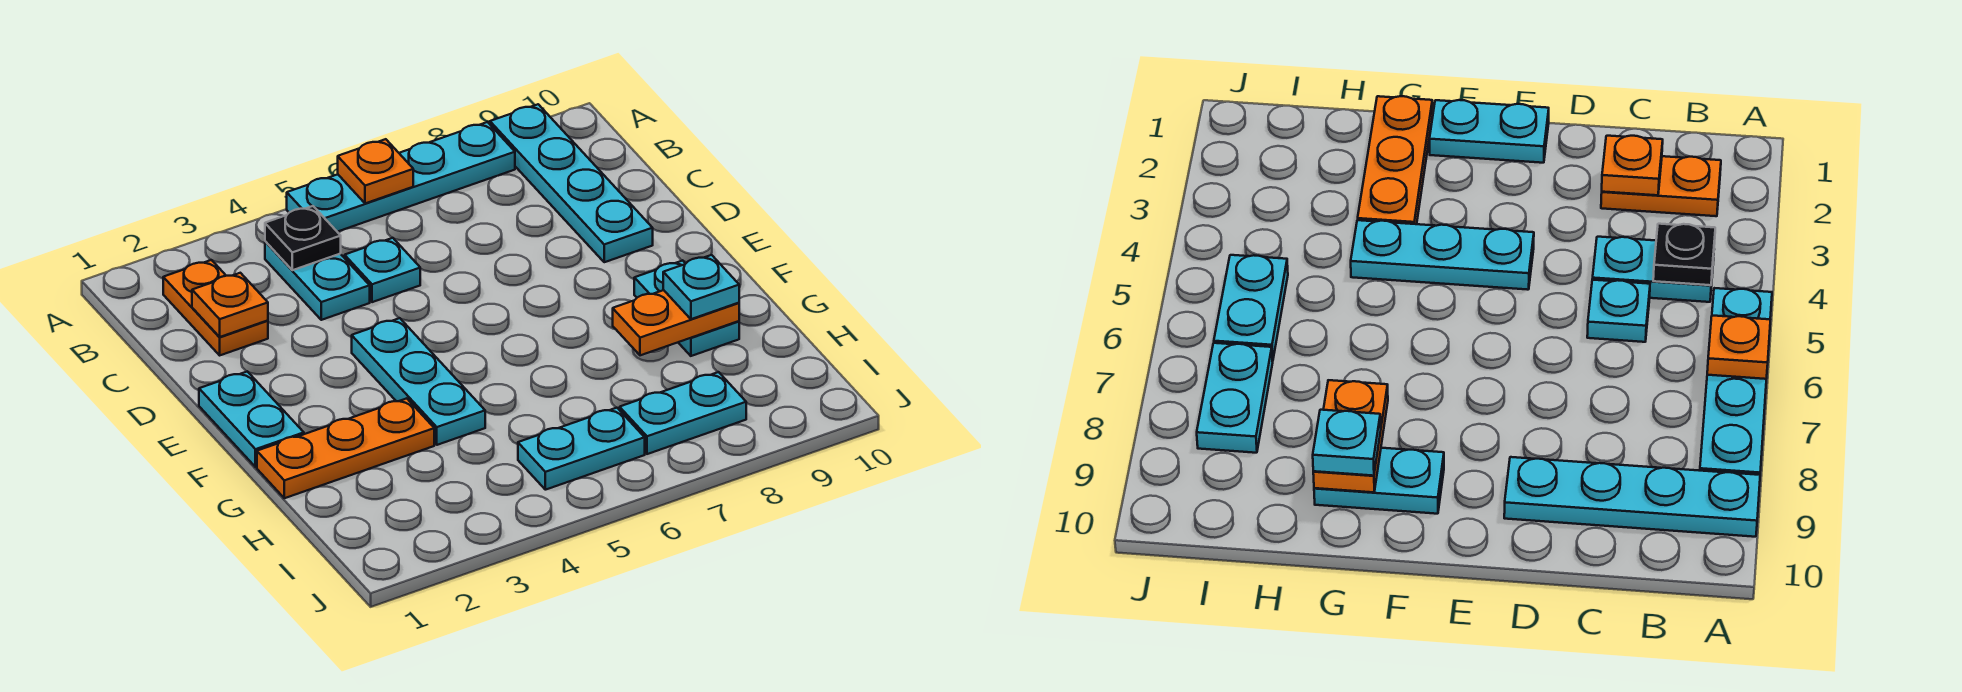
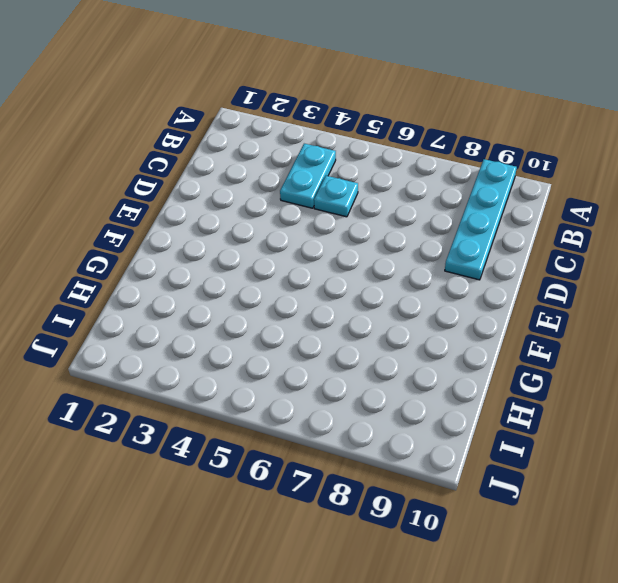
none -> cyan 1x4 plate [287,122,515,232]
none -> orange 1x2 plate [163,260,268,355]
none -> cyan 1x2 plate [199,371,304,467]

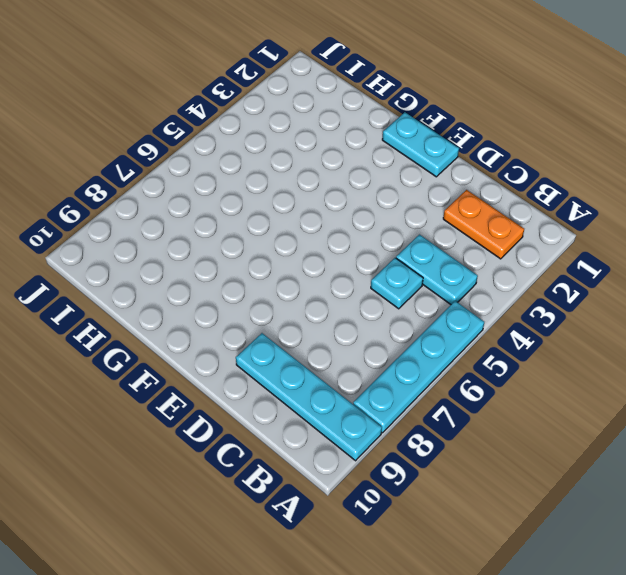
none -> cyan 1x3 plate [352,318,485,445]
none -> cyan 1x2 plate [634,260,739,356]
none -> orange 1x3 plate [257,398,434,498]

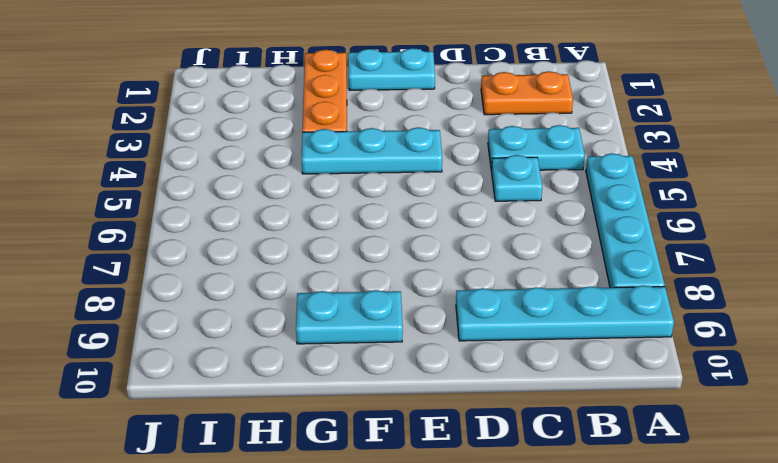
none -> cyan 1x2 plate [518,408,645,490]
none -> cyan 1x2 plate [620,372,746,454]
none -> orange 1x1 plate [338,139,413,203]

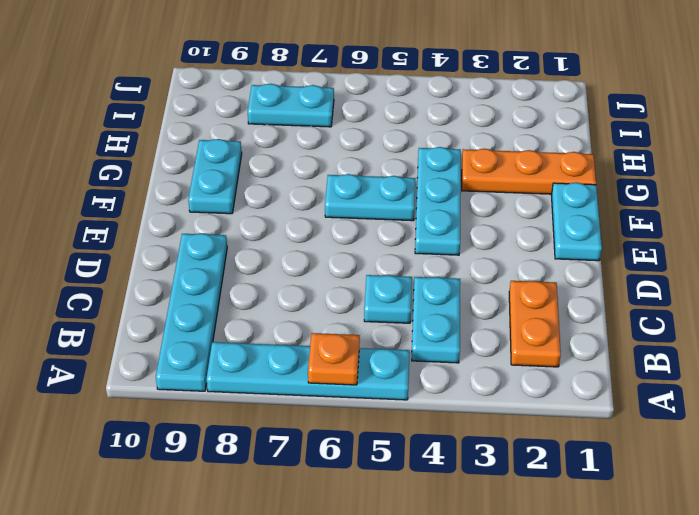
cyan 1x2 plate [325,174,415,221] -> cyan 1x2 plate moved to [518,408,645,490]
none -> black 1x1 plate [265,206,341,270]
none -> orange 1x1 plate [192,273,268,337]
none -> orange 1x2 plate [613,290,739,355]

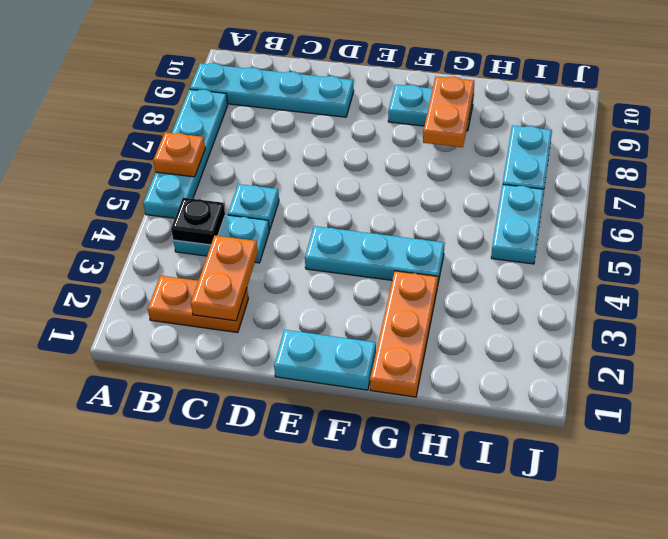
orange 1x2 plate [191,236,258,321] -> orange 1x1 plate [192,273,268,337]
none -> cyan 1x1 plate [663,255,739,319]

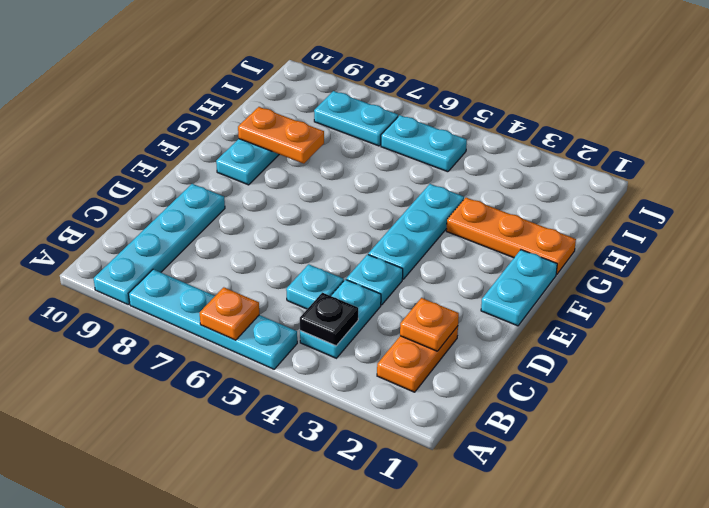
cyan 1x1 plate [346,254,403,305] -> cyan 1x1 plate moved to [663,255,739,319]

